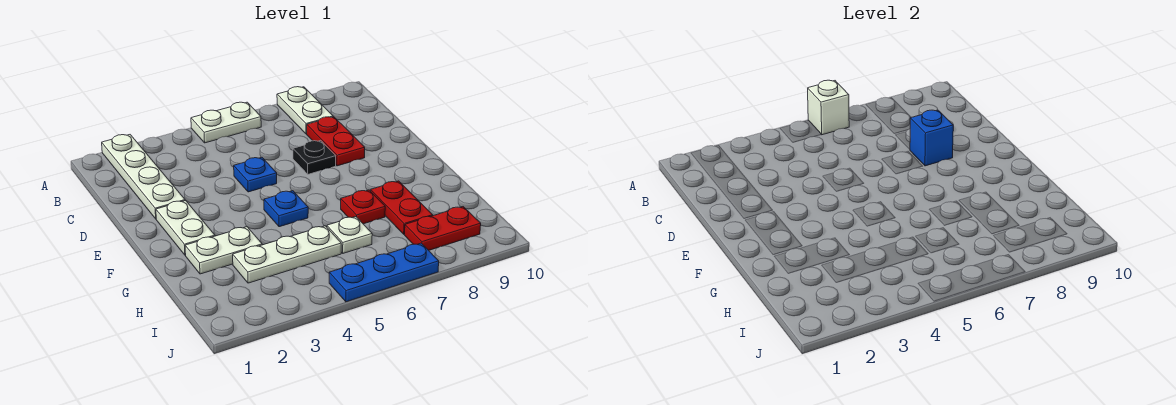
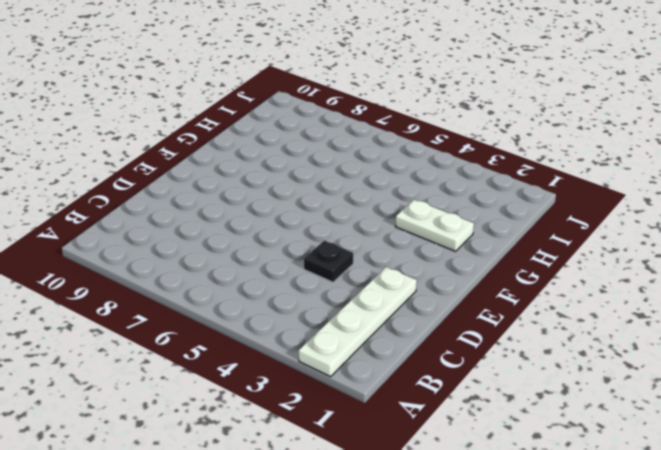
black 1x1 plate [304,240,353,282] -> black 1x1 plate moved to [293,141,336,174]
none -> white 1x2 plate [191,102,261,143]
none -> white 1x2 plate [277,87,333,134]
none -> red 1x2 plate [307,117,365,166]

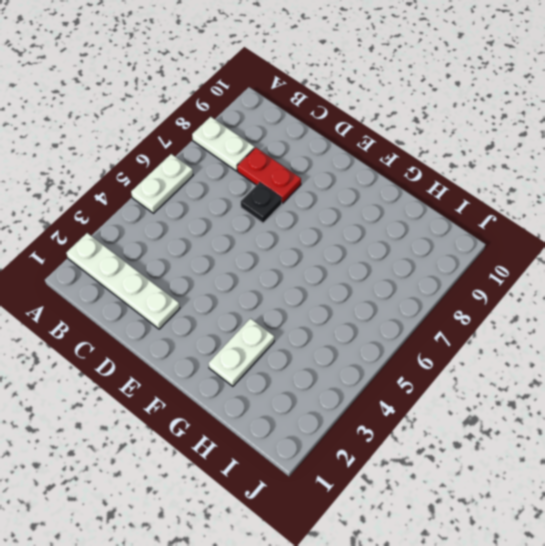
none -> blue 1x1 plate [234,157,277,192]
none -> white 1x2 plate [156,200,215,255]
none -> blue 1x1 plate [264,191,308,227]

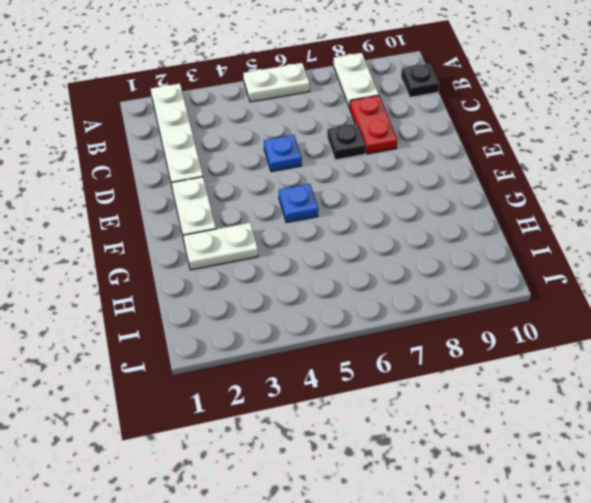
black 1x1 plate [401,63,439,97] -> none
none -> red 1x1 plate [341,190,385,224]
none -> red 1x2 plate [371,181,433,234]
none -> white 1x3 plate [233,226,341,283]

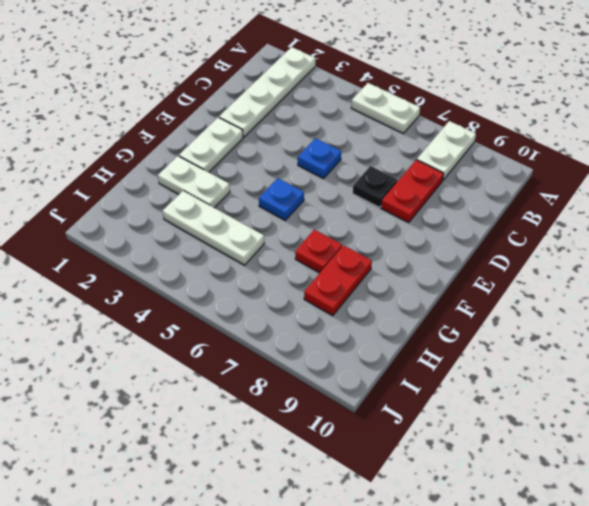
none -> white 1x1 plate [327,217,372,253]
none -> red 1x2 plate [405,207,481,250]
none -> blue 1x3 plate [329,243,439,302]

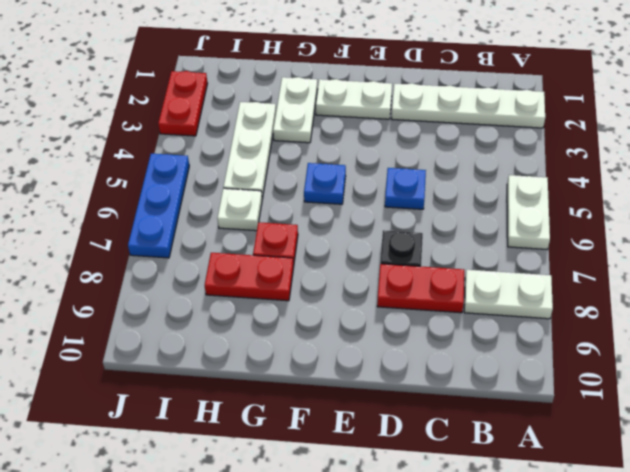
red 1x2 plate [158,71,207,136] -> red 1x2 plate moved to [405,207,481,250]
none -> white 1x1 brick [808,80,849,135]
none -> blue 1x1 brick [910,110,953,166]

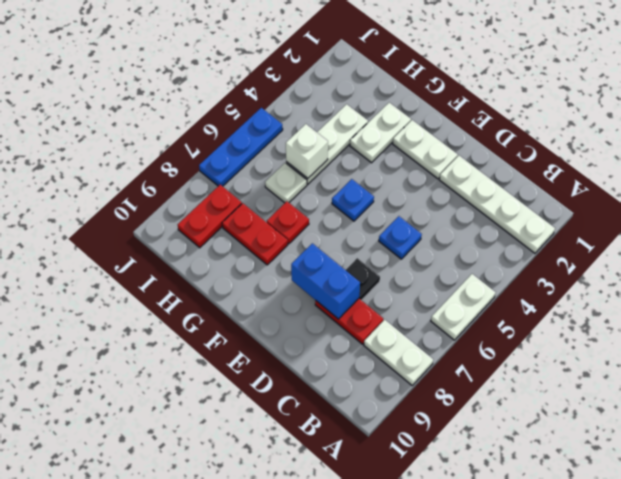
blue 1x2 brick [291,243,360,319] -> blue 1x1 brick [910,110,953,166]
white 1x1 brick [286,124,328,178] -> white 1x1 brick moved to [808,80,849,135]

